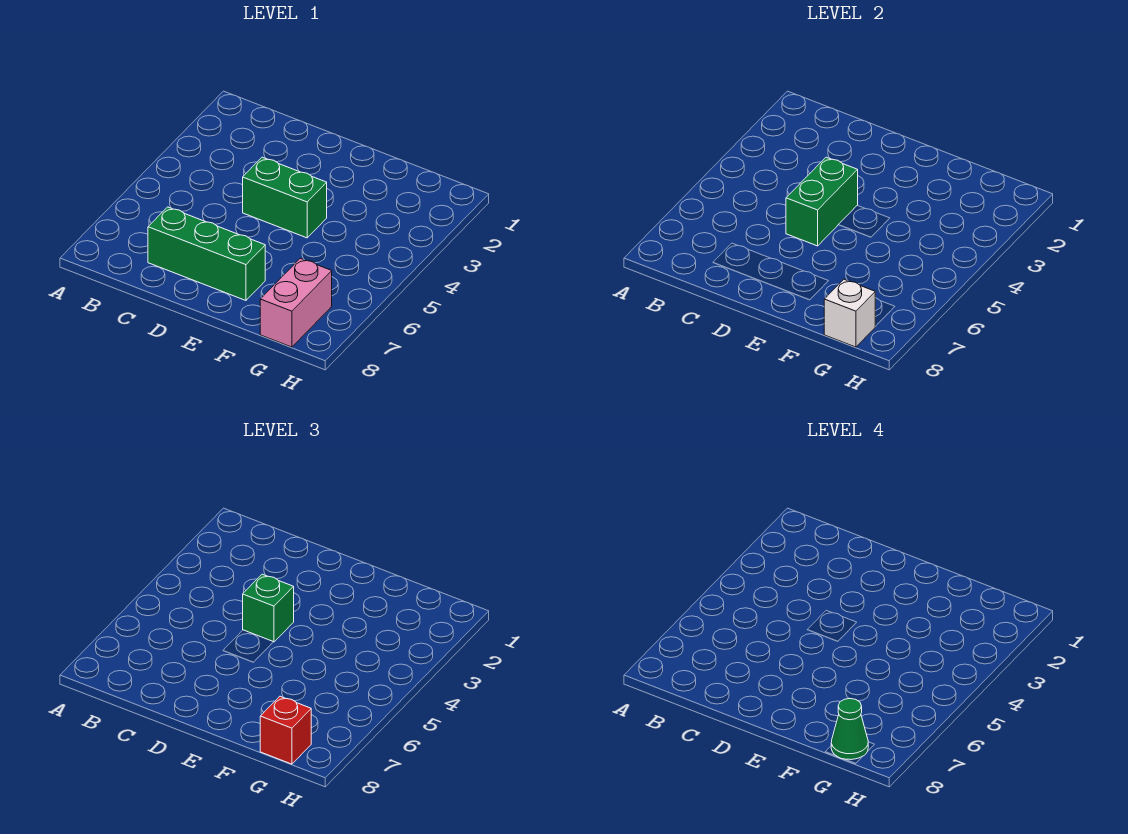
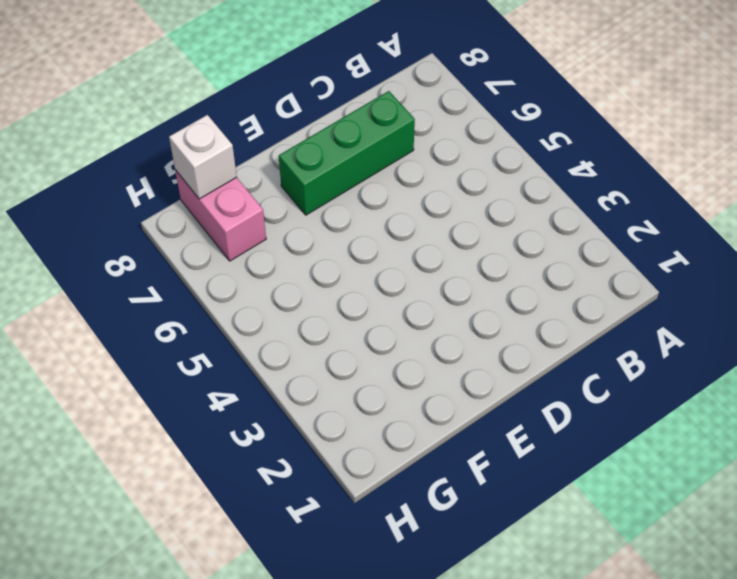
none -> green 1x2 brick [243,157,327,238]
none -> green 1x2 brick [786,157,858,246]

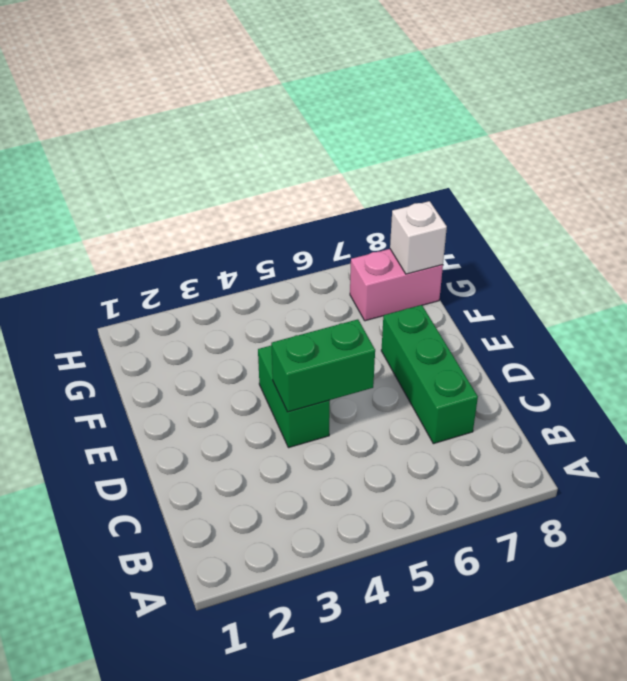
none -> green 1x1 brick [243,574,294,642]
none -> red 1x1 brick [260,696,311,764]

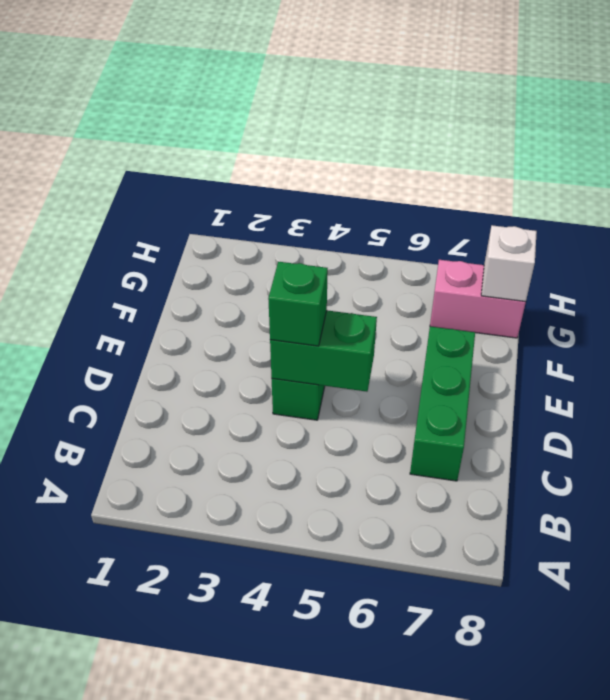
none -> red 1x1 brick [260,696,311,764]
none -> green 1x1 cone [831,699,868,760]

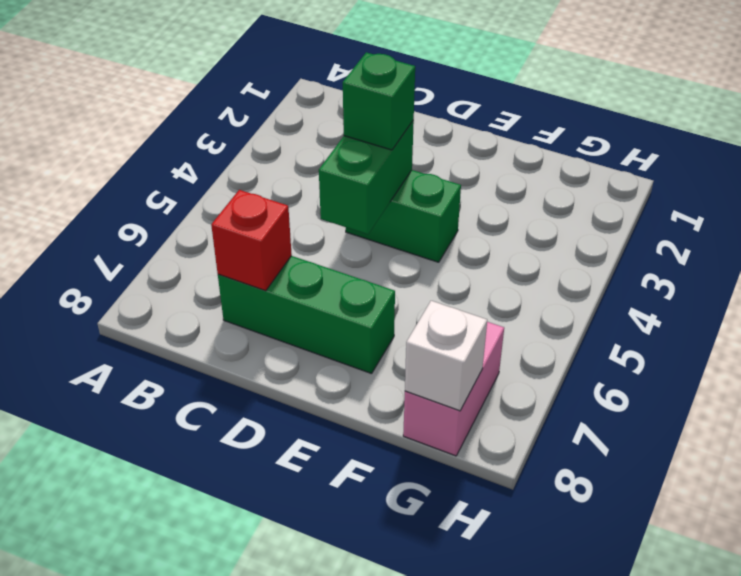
red 1x1 brick [211,190,292,291] -> red 1x1 brick moved to [260,696,311,764]
none -> green 1x1 cone [831,699,868,760]

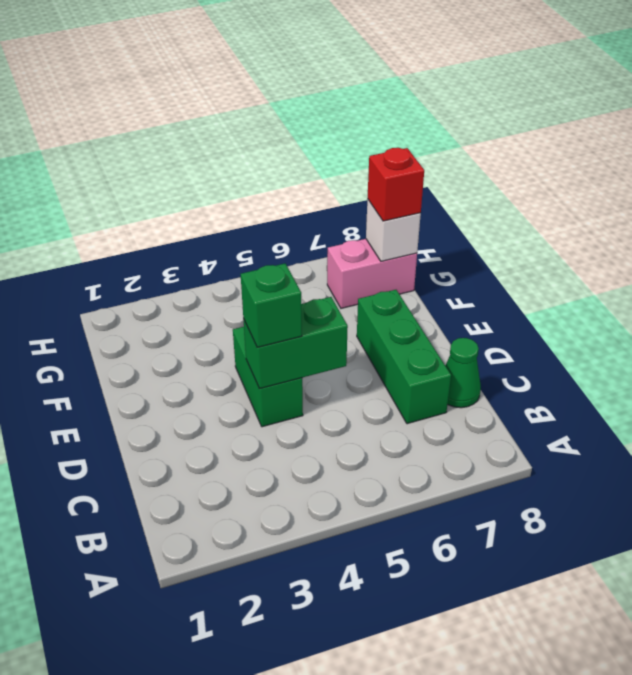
green 1x1 cone [445,338,481,408] -> green 1x1 cone moved to [831,699,868,760]

